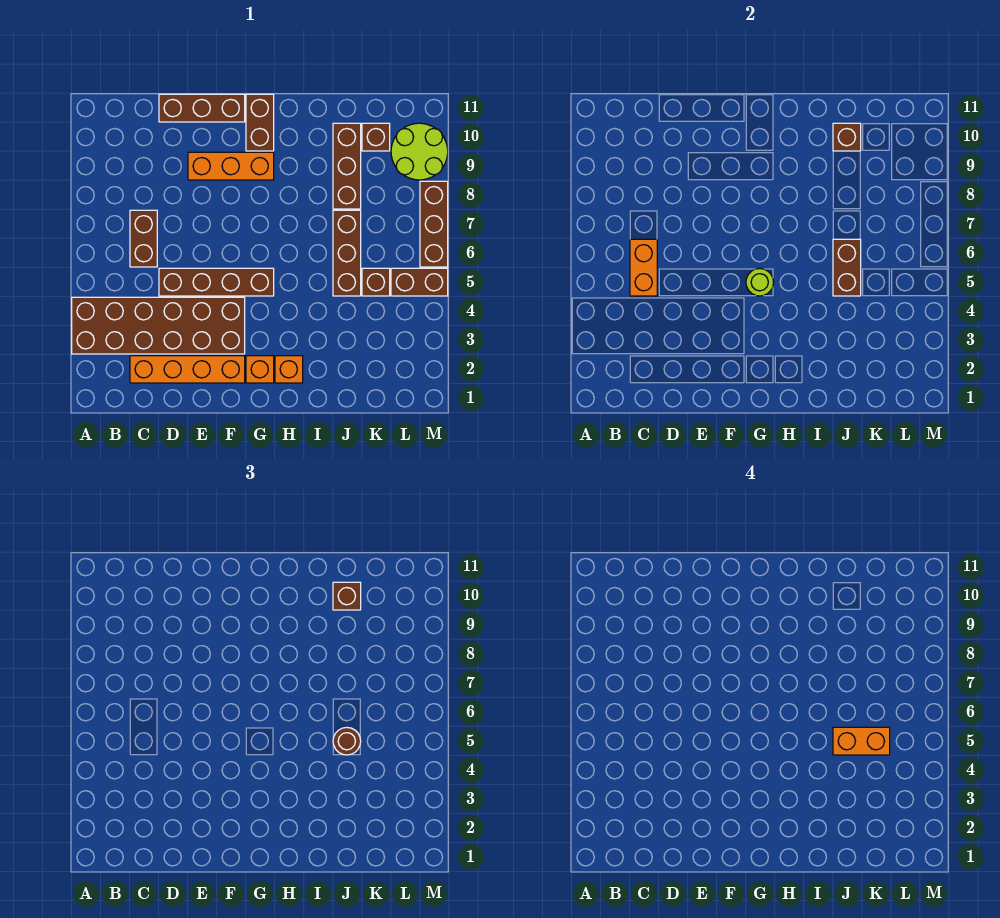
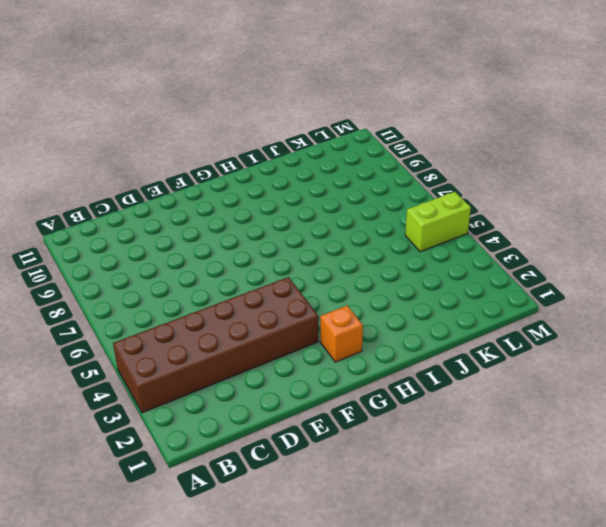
lime 1x2 brick [405,192,471,252] -> brown 1x2 brick [391,268,448,296]
none -> orange 1x4 brick [130,356,245,383]
none -> brown 1x2 brick [130,210,157,267]
none -> brown 1x4 brick [159,268,274,296]

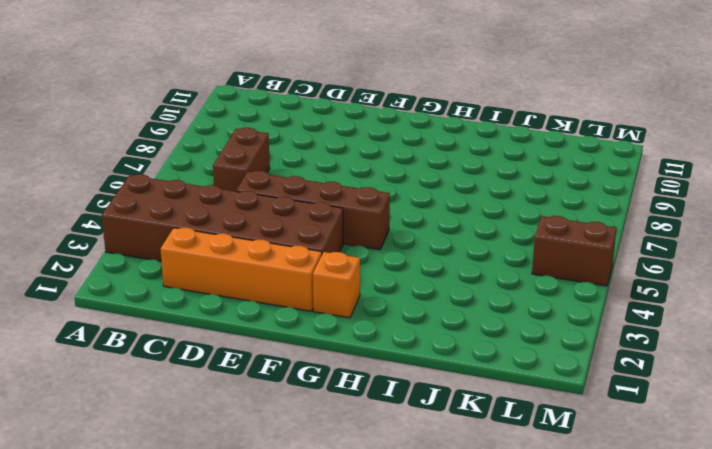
none -> brown 1x3 brick [159,94,245,122]
none -> orange 1x3 brick [188,152,274,180]
none -> brown 1x2 brick [246,94,274,151]

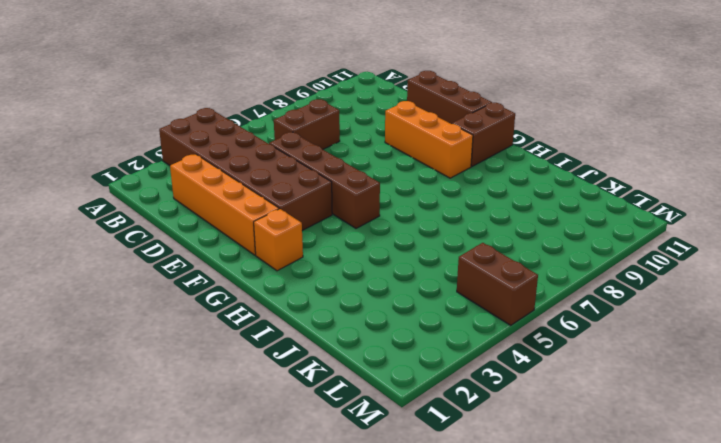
none -> orange 1x1 brick [275,356,303,383]
none -> brown 1x3 brick [333,210,361,296]
none -> brown 1x3 brick [333,123,361,209]

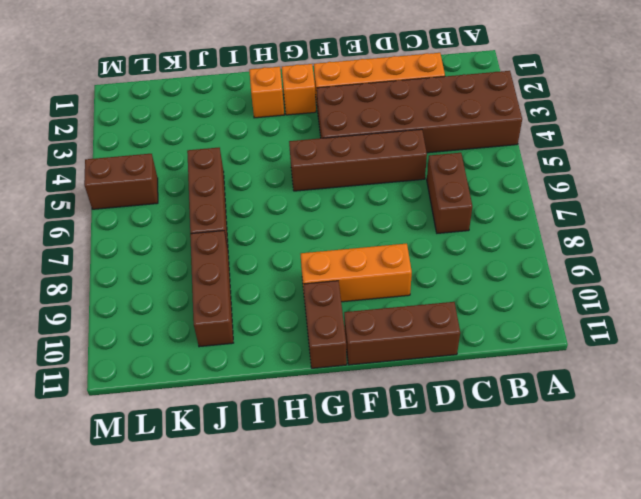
none -> brown 1x1 brick [362,268,390,296]
none -> brown 1x1 brick [362,123,390,151]
none -> lime 2x2 round brick [391,123,448,180]

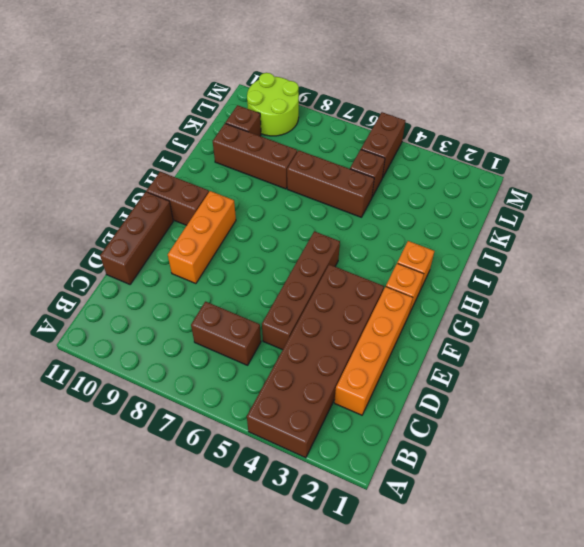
none -> brown 1x3 brick [420,181,448,267]
none -> orange 1x2 brick [630,239,657,296]
none -> lime 1x1 round brick [746,268,774,296]

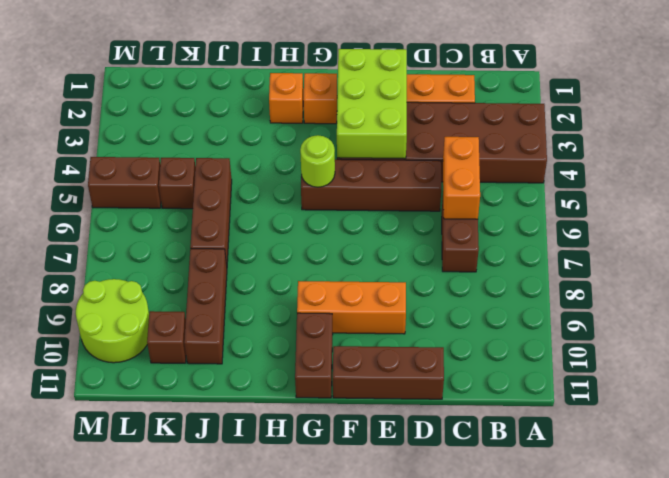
lime 2x3 brick [337,49,407,159] -> none
none -> brown 1x3 brick [420,181,448,267]
none -> brown 1x2 brick [833,239,861,296]
none -> brown 1x1 brick [833,123,861,151]

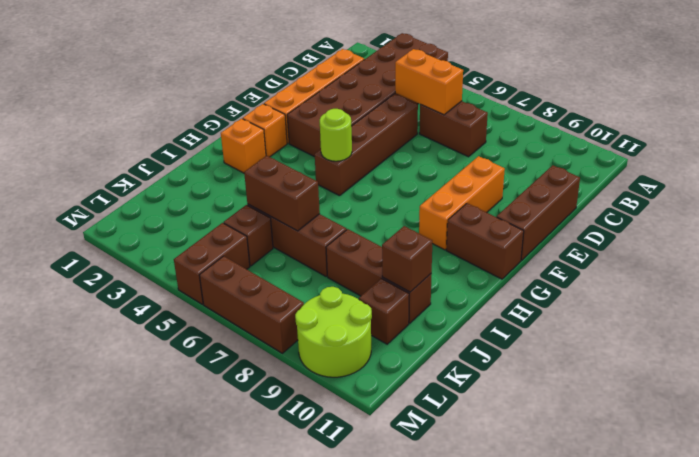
none -> brown 1x1 round brick [333,727,361,755]
none -> brown 1x1 brick [333,582,361,610]
none -> orange 1x2 brick [833,727,890,755]

